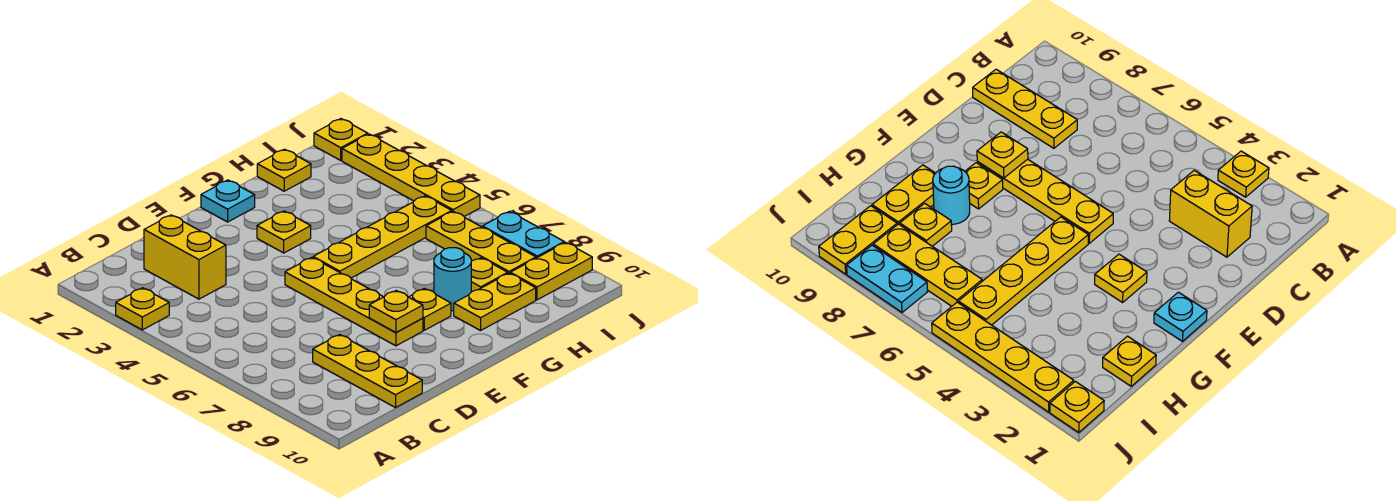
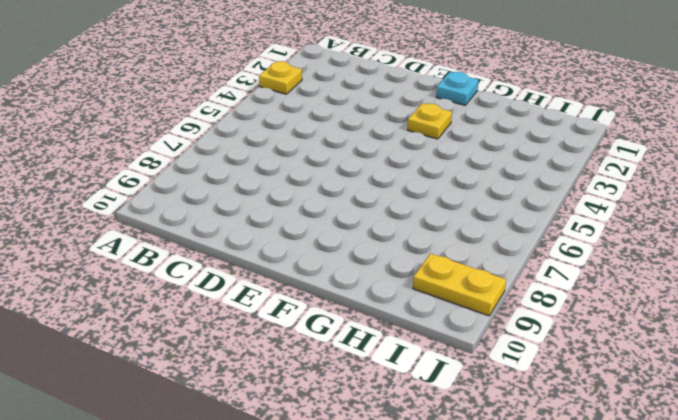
none -> yellow 1x2 brick [144,215,226,299]
none -> yellow 1x3 plate [313,335,422,408]
none -> yellow 1x4 plate [285,257,423,346]

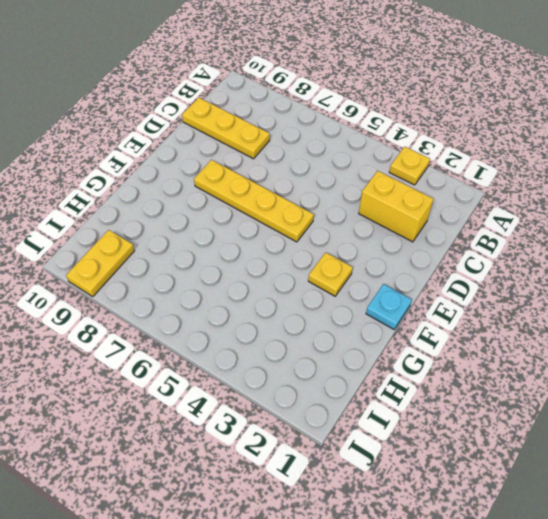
none -> yellow 1x4 plate [313,196,452,278]
none -> yellow 1x1 plate [409,288,451,330]
none -> cyan 1x1 round brick [434,248,471,311]

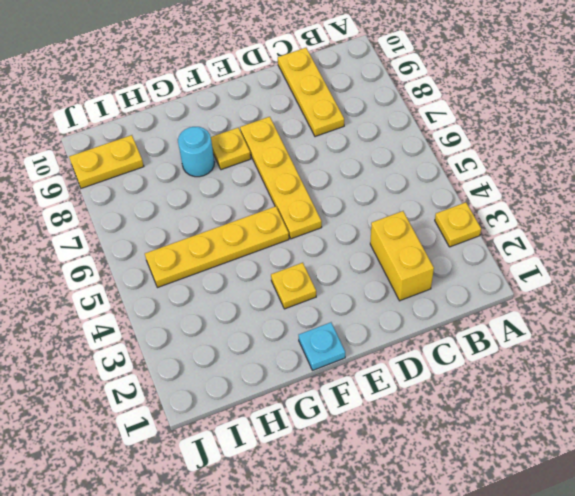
none -> yellow 1x2 plate [454,273,536,331]
none -> yellow 1x1 plate [257,149,311,191]
none -> yellow 1x1 plate [471,258,508,292]

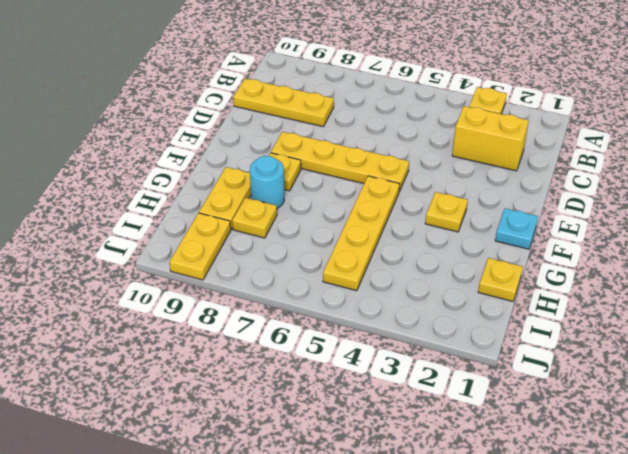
none -> yellow 1x3 plate [426,211,536,273]
none -> yellow 1x1 plate [314,119,368,160]
none -> yellow 1x4 plate [342,134,480,216]

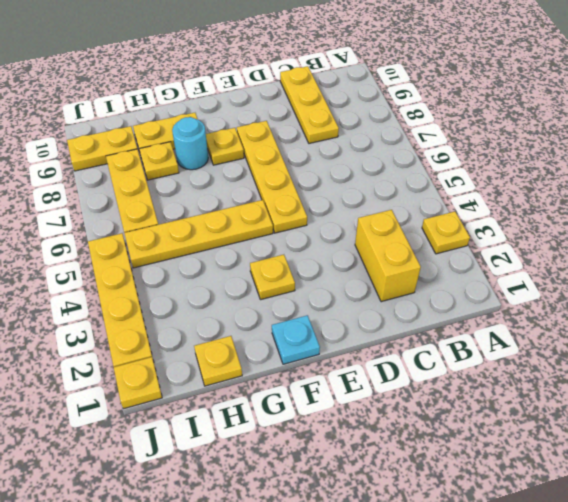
none -> cyan 1x2 plate [483,211,564,258]
none -> yellow 1x1 plate [369,291,423,333]

